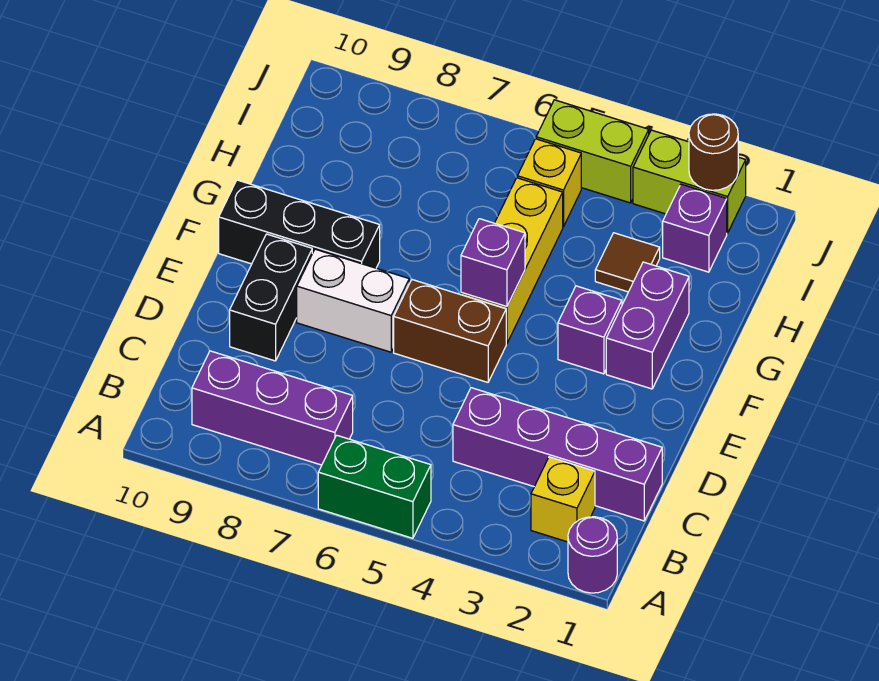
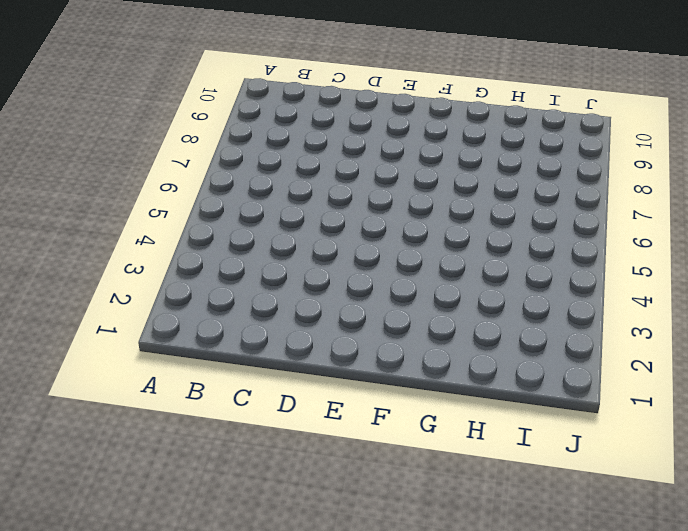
none -> purple 1x1 round brick [568,517,617,593]
none -> green 1x2 brick [318,435,431,538]
none -> yellow 1x1 brick [531,457,595,542]

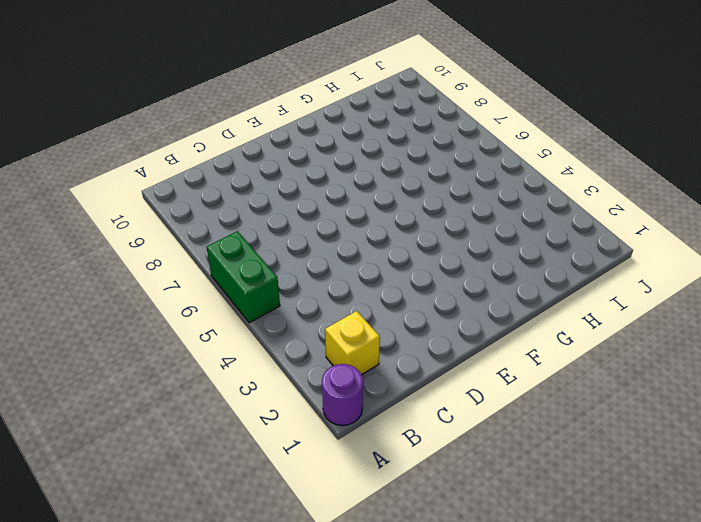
none -> purple 1x3 brick [192,351,353,465]
none -> purple 1x4 brick [453,388,662,521]
none -> black 1x2 brick [230,234,312,361]

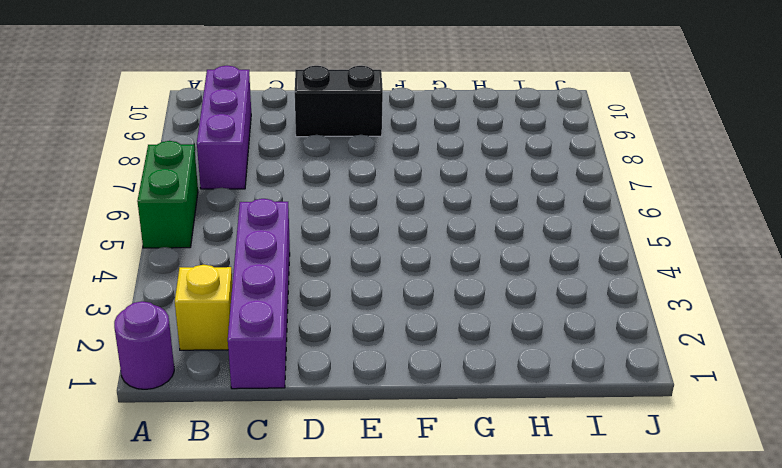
none -> brown 1x2 brick [394,280,506,382]
none -> white 1x2 brick [297,249,409,352]
none -> purple 1x2 brick [606,262,689,389]

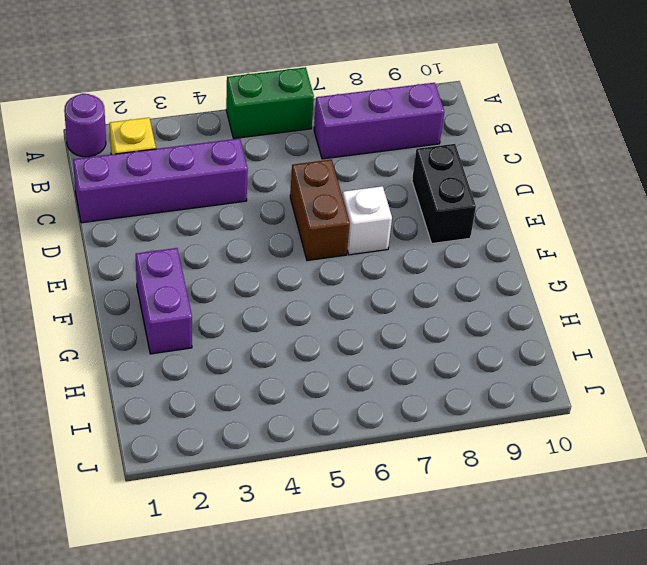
brown 1x2 brick [290,160,350,261] -> brown 1x2 brick turned to [394,280,506,382]
white 1x1 brick [342,186,392,255] -> white 1x2 brick [297,249,409,352]
none -> purple 1x1 brick [558,286,622,374]
none -> yellow 1x3 brick [461,178,563,344]
none -> black 1x3 brick [219,180,380,268]

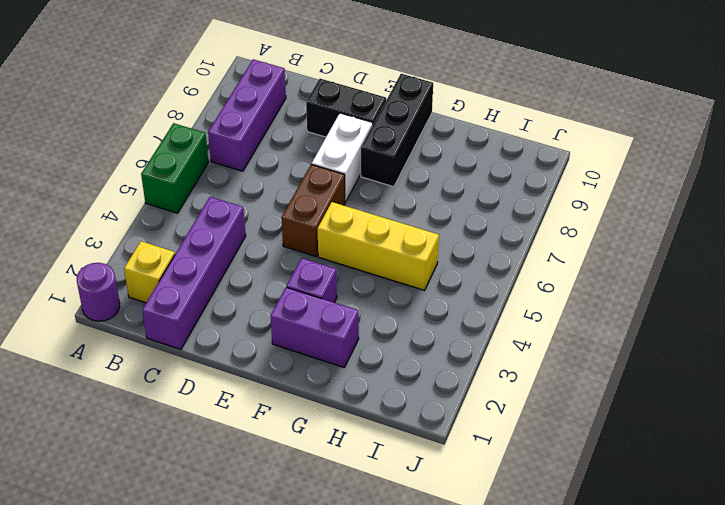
none -> brown 1x1 tile [595,233,660,292]
none -> purple 1x1 brick [663,184,727,272]
none -> yellow 1x1 brick [517,139,581,227]

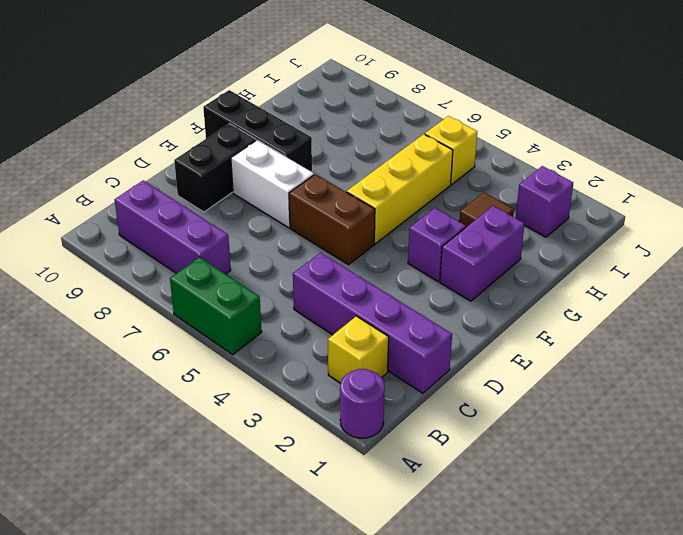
none -> lime 1x2 brick [633,130,746,233]
none -> lime 1x2 brick [536,100,649,203]
none -> purple 1x1 brick [461,219,525,306]

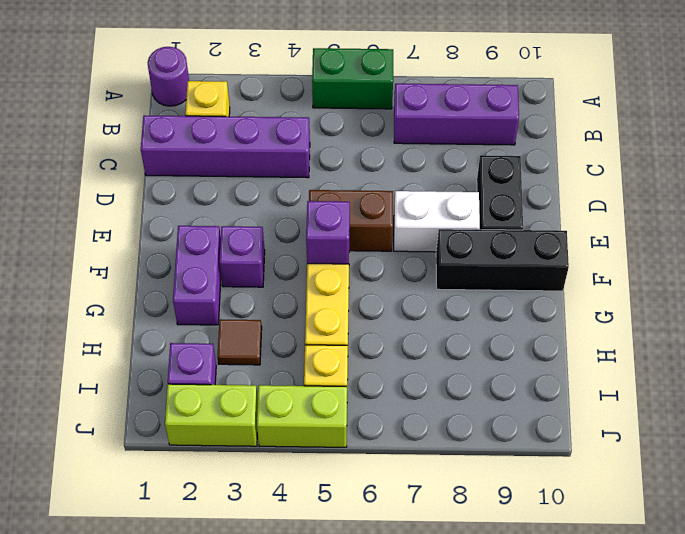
none -> brown 1x1 round brick [689,114,738,190]

